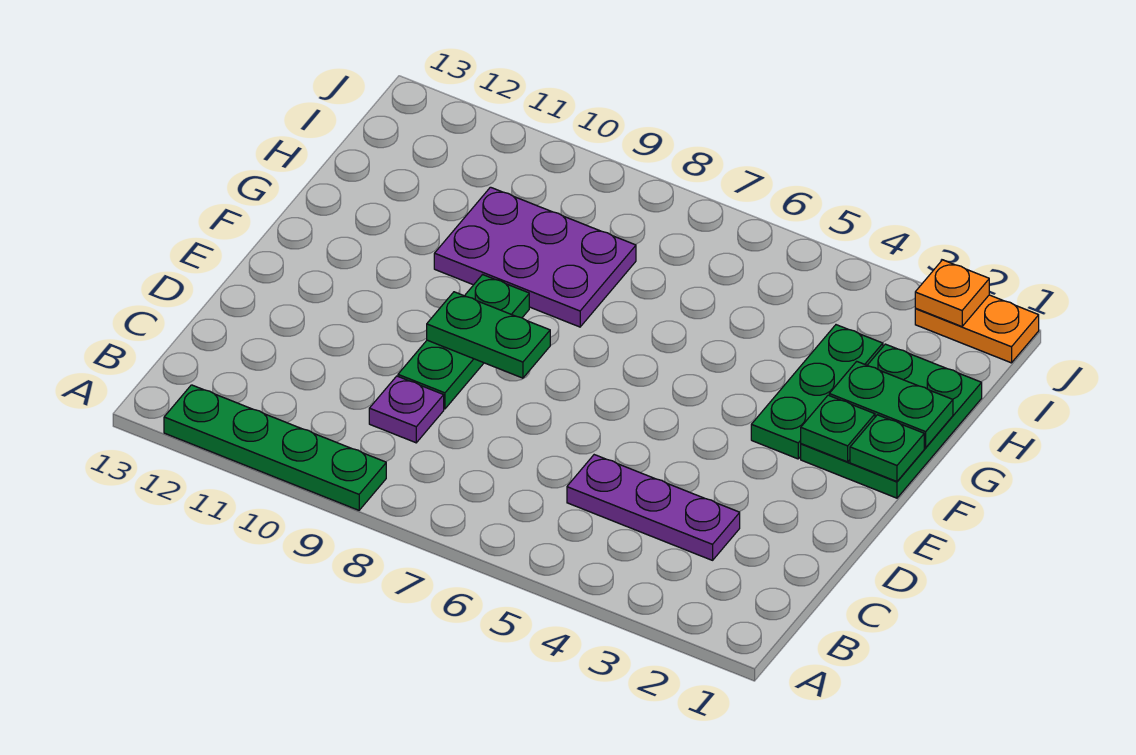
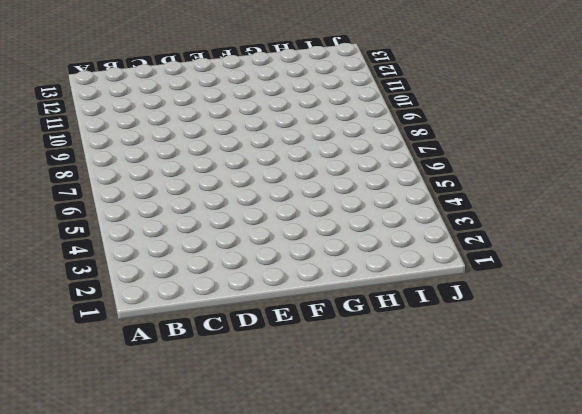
none -> green 1x4 plate [164,385,386,510]
none -> purple 1x3 plate [567,455,740,560]
none -> purple 1x1 plate [369,376,444,443]

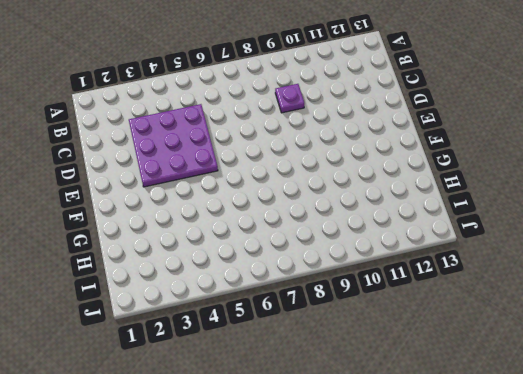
purple 3x3 plate [129,104,218,187] -> purple 1x3 plate [567,455,740,560]
none -> green 1x4 plate [164,385,386,510]
none -> green 1x3 plate [398,275,529,409]
none -> green 2x3 plate [801,344,982,498]

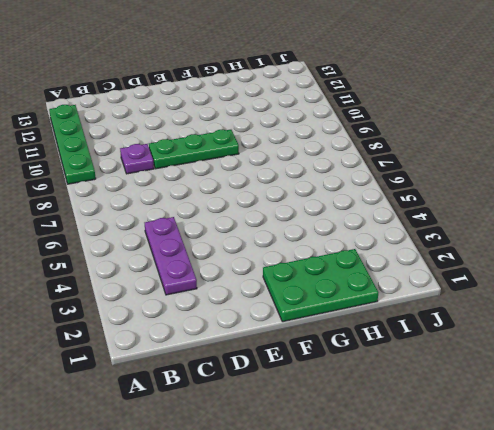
none -> green 1x3 plate [751,325,883,459]
none -> purple 2x3 plate [434,187,636,327]
none -> orange 1x2 plate [915,295,1039,363]

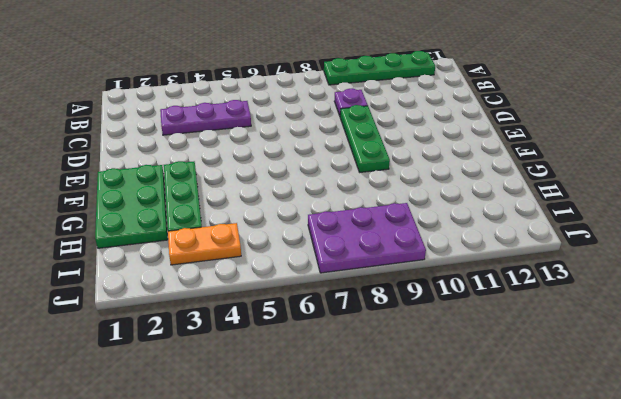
orange 1x2 plate [168,223,241,265] -> orange 1x2 plate moved to [915,295,1039,363]
purple 2x3 plate [308,203,426,273] -> purple 2x3 plate moved to [434,187,636,327]
none -> green 1x2 plate [427,292,550,378]
none -> green 1x1 plate [850,415,924,481]
none -> green 1x1 plate [801,395,875,462]

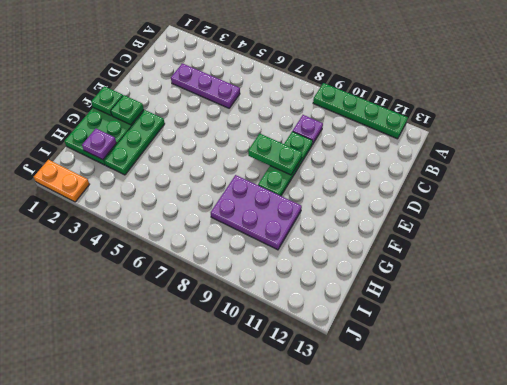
purple 1x1 plate [82,129,116,160] -> none
none -> green 1x2 plate [829,361,953,448]
none -> orange 1x1 plate [915,260,989,327]

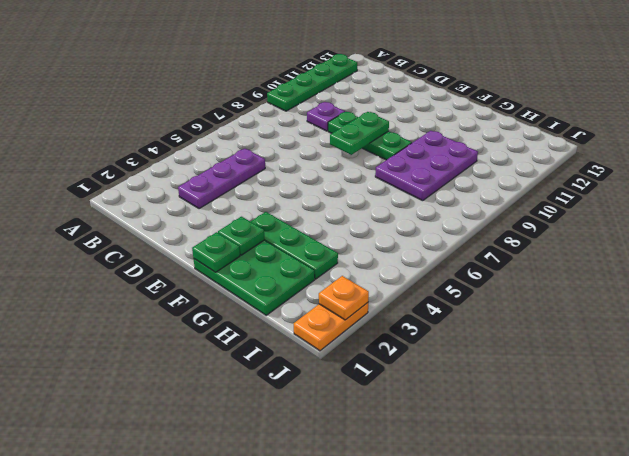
none -> green 1x2 plate [829,361,953,448]

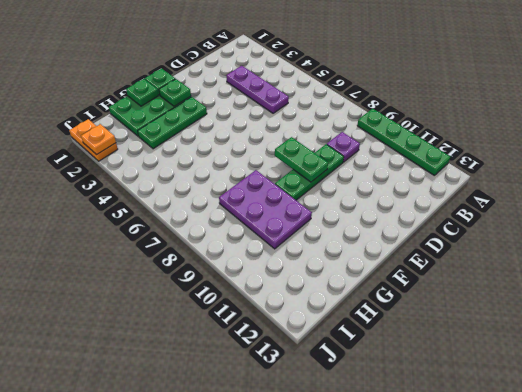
green 1x1 plate [126,79,158,106] -> green 1x2 plate [829,361,953,448]

